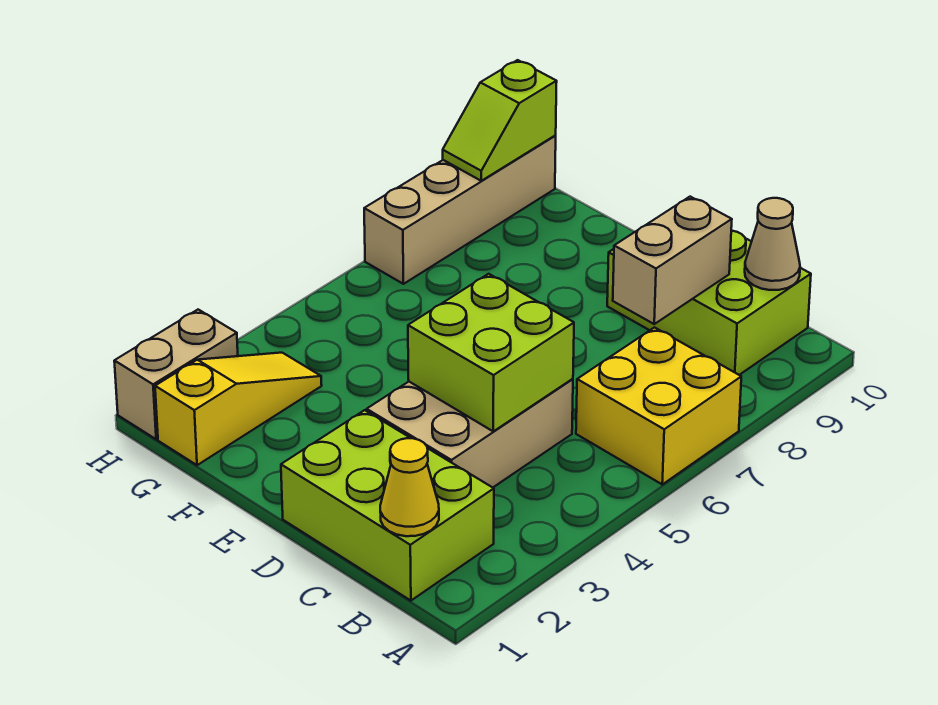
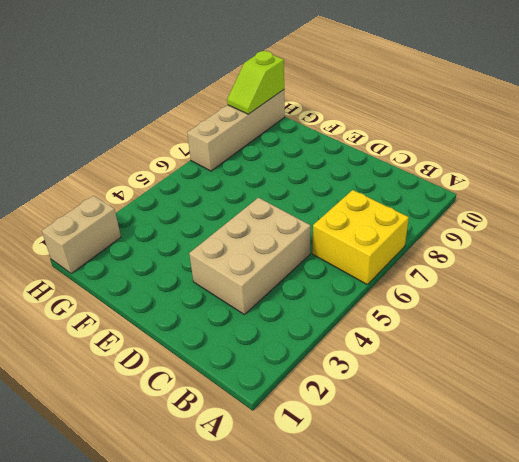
none -> lime 2x3 brick [281,410,494,601]
none -> lime 2x3 brick [607,231,811,375]
none -> yellow 1x3 slope [155,353,322,465]

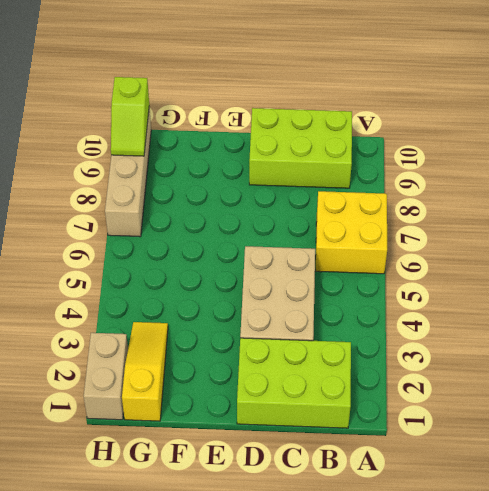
none -> yellow 1x1 cone [380,438,439,536]
none -> tan 1x1 cone [745,198,800,290]
none -> lime 2x2 brick [408,274,574,431]

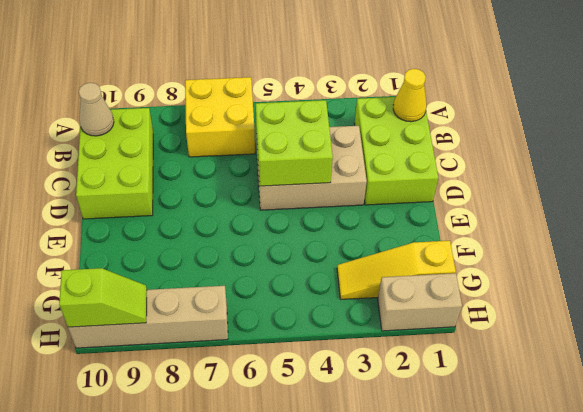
none -> tan 1x2 brick [613,197,732,324]

